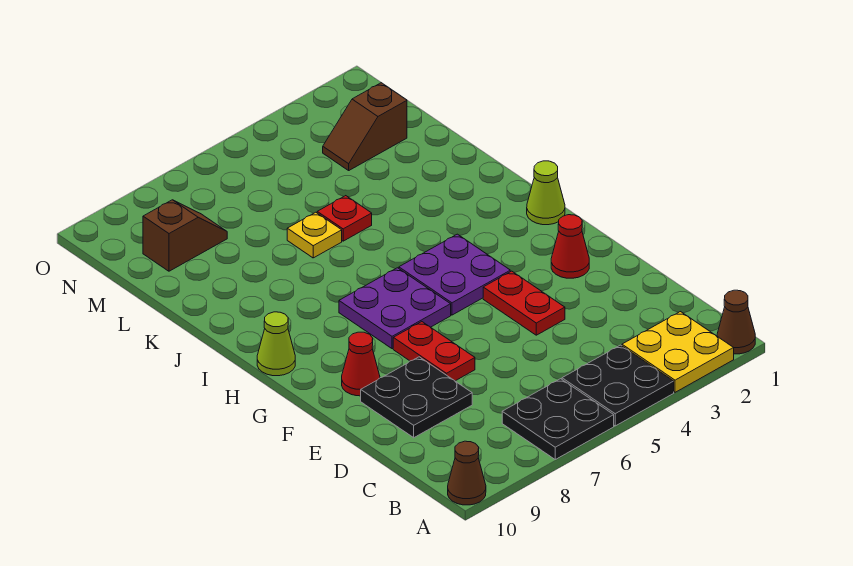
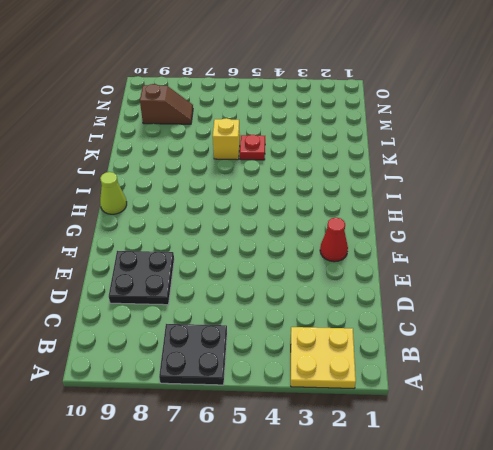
yellow 1x1 brick [213,118,240,160] -> yellow 1x1 plate [287,212,342,258]
none -> brown 1x1 cone [717,290,755,354]
none -> black 2x2 plate [562,345,674,426]
none -> brown 1x1 cone [448,441,486,505]

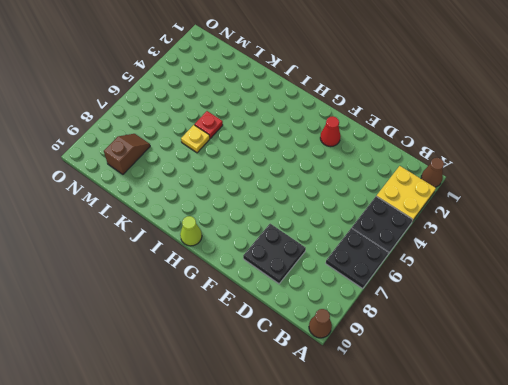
none -> red 1x2 plate [483,271,565,335]
none -> red 1x2 plate [393,322,475,381]
none -> red 1x1 cone [342,332,380,396]

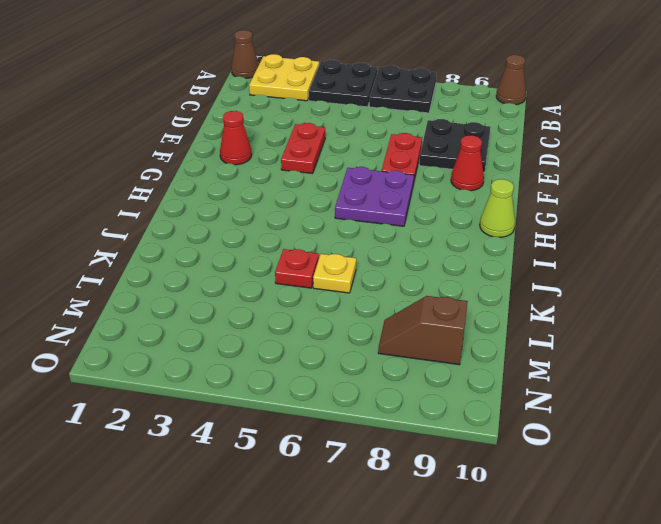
none -> purple 2x2 plate [399,234,510,315]
none -> lime 1x1 cone [527,161,565,225]
none -> brown 1x2 slope [323,83,407,170]

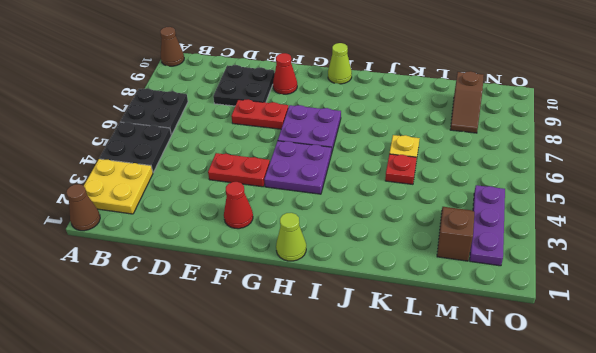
purple 1x3 plate [470,185,505,266] -> none

